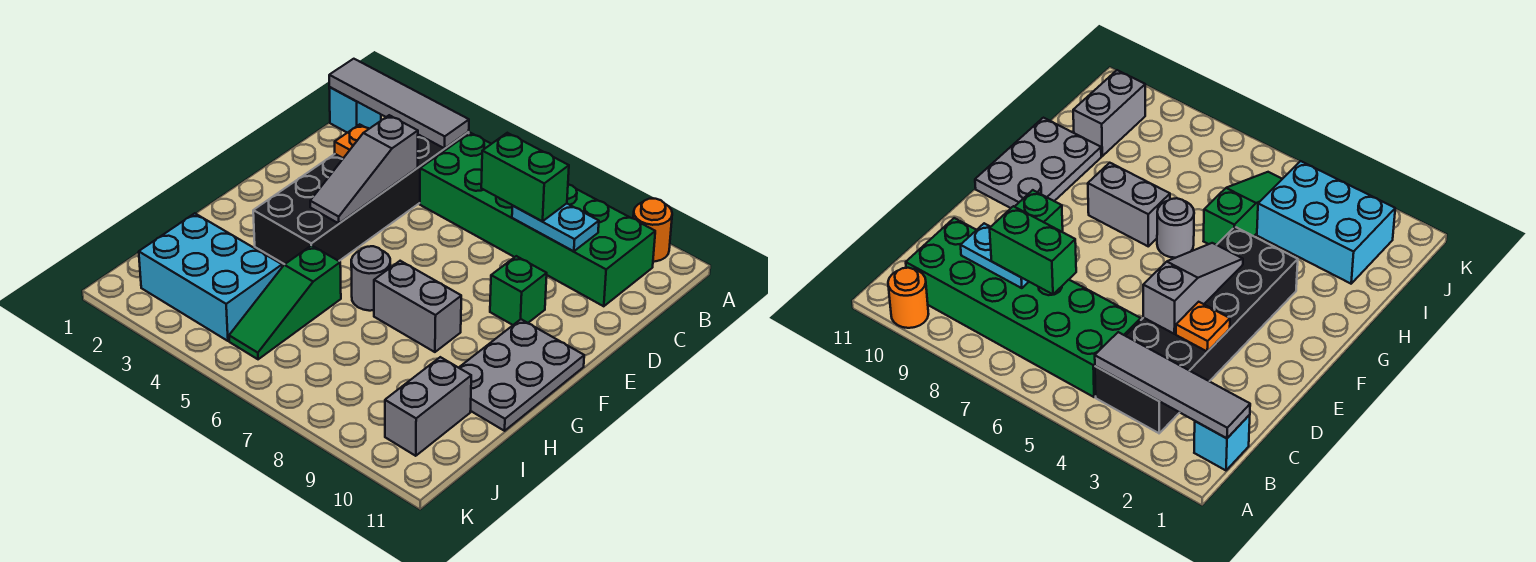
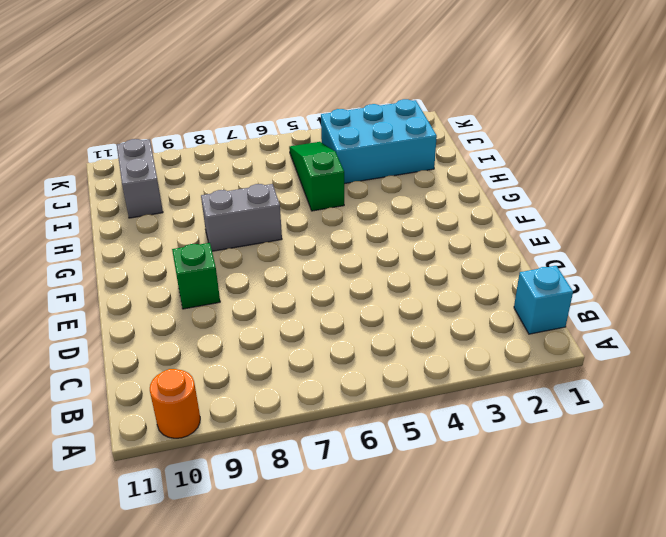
none -> black 2x6 brick [253,132,469,264]
none -> green 2x6 brick [420,133,655,306]
none -> grey 2x3 plate [459,319,584,431]

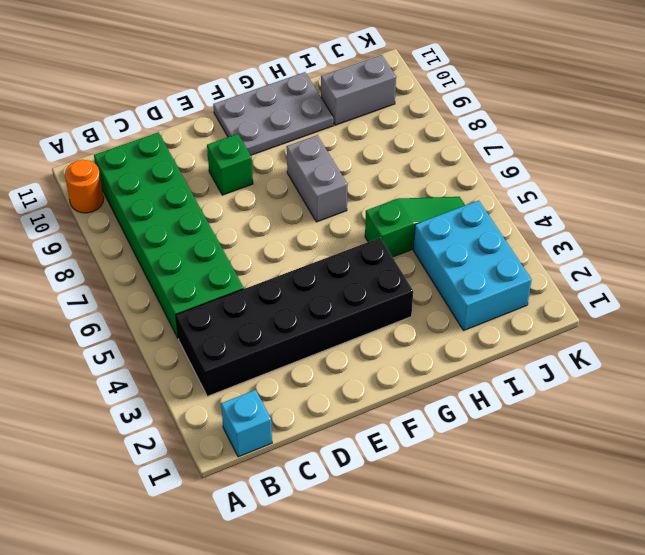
none -> grey 1x1 round brick [351,246,390,311]
none -> grey 1x4 tile [329,59,469,148]
none -> cyan 1x2 plate [512,203,599,251]

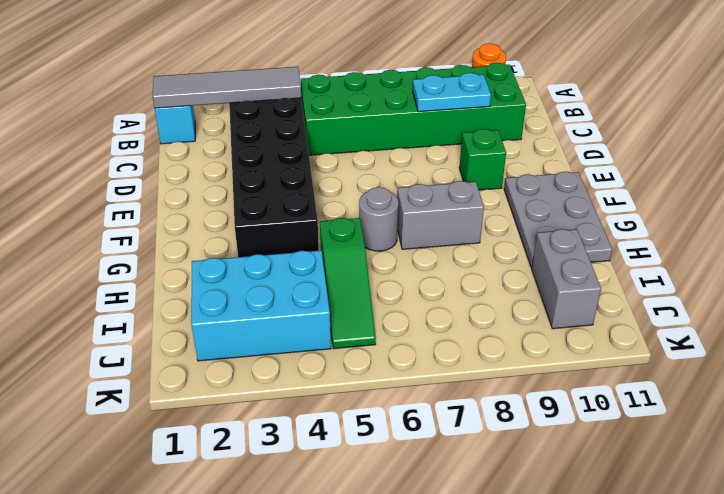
none -> orange 1x1 plate [335,124,369,158]
none -> grey 1x3 slope [310,115,418,223]
none -> green 1x2 brick [481,133,569,221]

